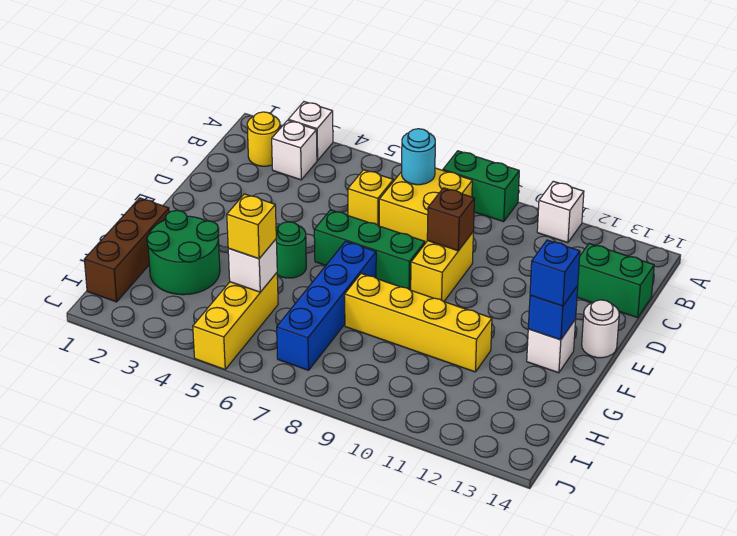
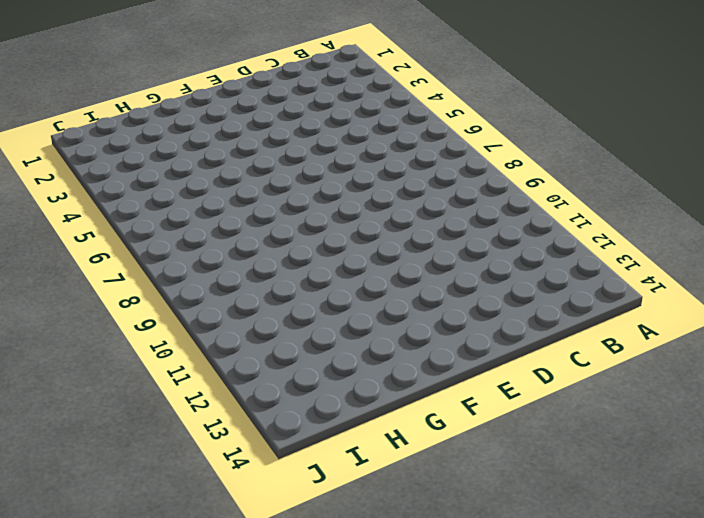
none -> white 1x1 brick [288,102,333,161]
none -> green 1x2 brick [443,151,519,222]
none -> white 1x1 brick [537,181,584,243]

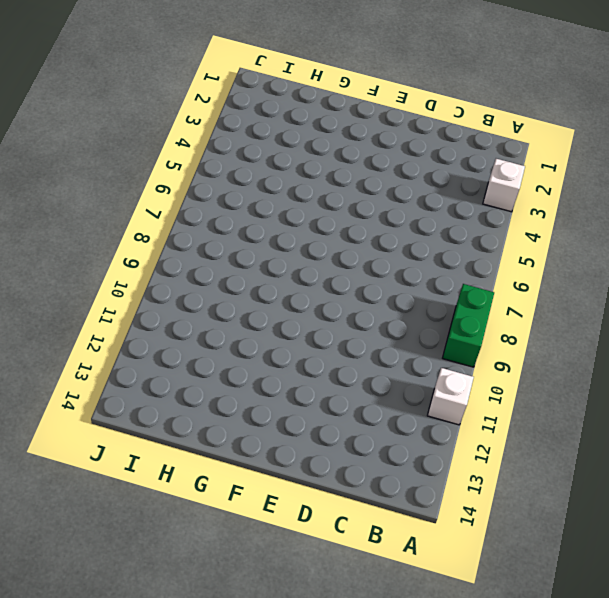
none -> yellow 1x1 round brick [247,112,280,166]
none -> white 1x1 brick [272,120,317,180]
none -> yellow 2x2 brick [379,168,472,243]

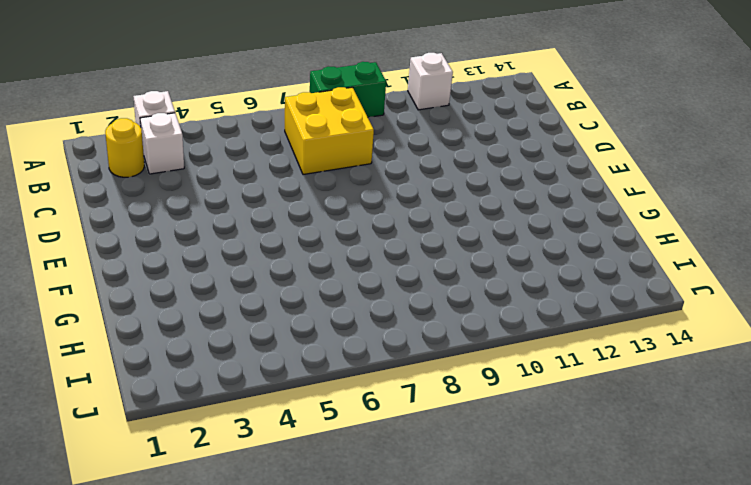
none -> yellow 1x1 brick [348,170,393,226]
none -> green 1x2 brick [577,244,654,318]
none -> yellow 1x2 brick [411,232,473,301]

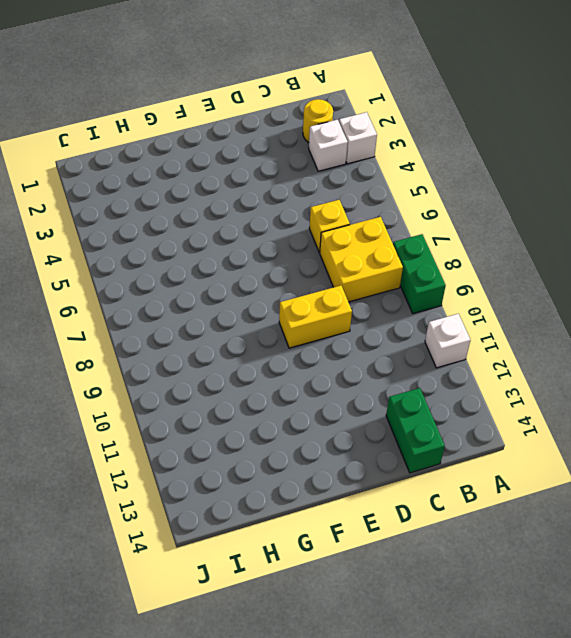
none -> green 1x3 brick [314,210,425,290]
none -> white 1x1 round brick [582,300,619,358]
none -> green 1x1 round brick [276,222,306,278]

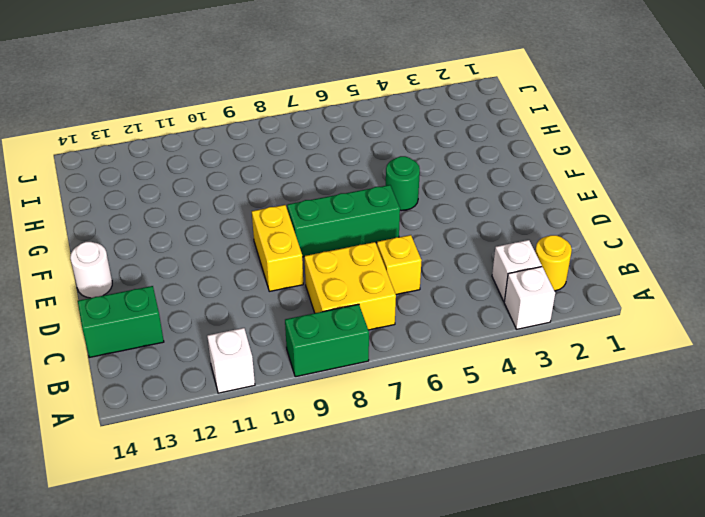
none -> blue 1x4 brick [277,241,376,370]
none -> white 1x1 brick [527,319,576,373]
none -> brown 1x3 brick [84,198,169,302]

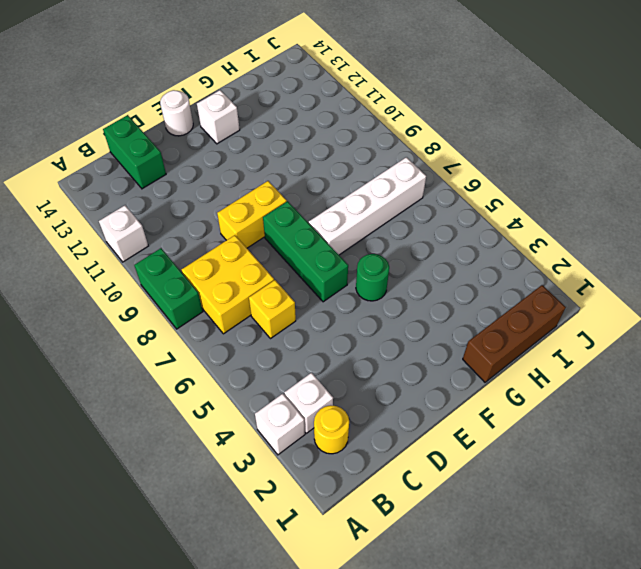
white 1x4 brick [309,157,426,255] -> blue 1x4 brick [277,241,376,370]
none -> green 2x2 round brick [147,210,220,295]
none -> yellow 1x4 brick [345,274,492,372]
none -> yellow 1x3 brick [193,273,278,369]

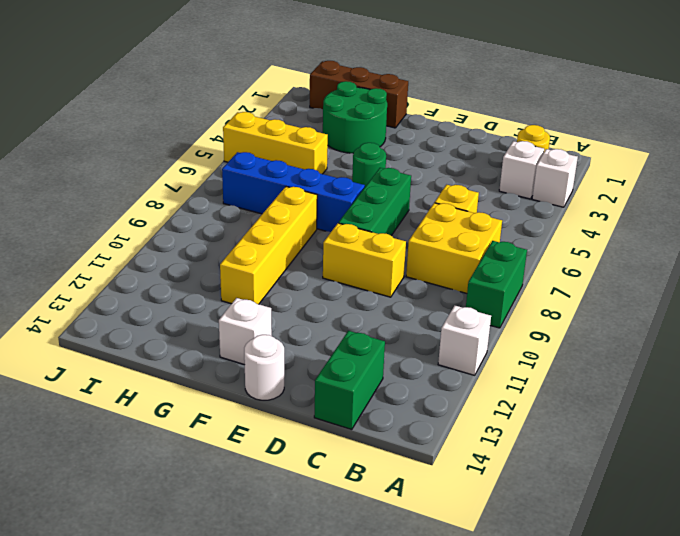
none -> cyan 1x1 round brick [402,129,435,185]
none -> brown 1x1 brick [427,188,475,251]
none -> blue 1x1 brick [528,286,578,340]

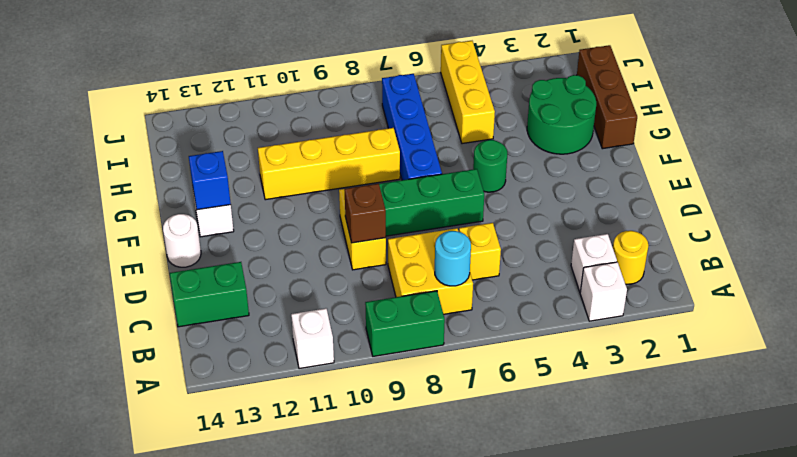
none -> white 1x1 brick [228,239,277,292]
none -> blue 1x1 brick [530,240,580,306]
none -> yellow 1x1 brick [227,194,276,259]

